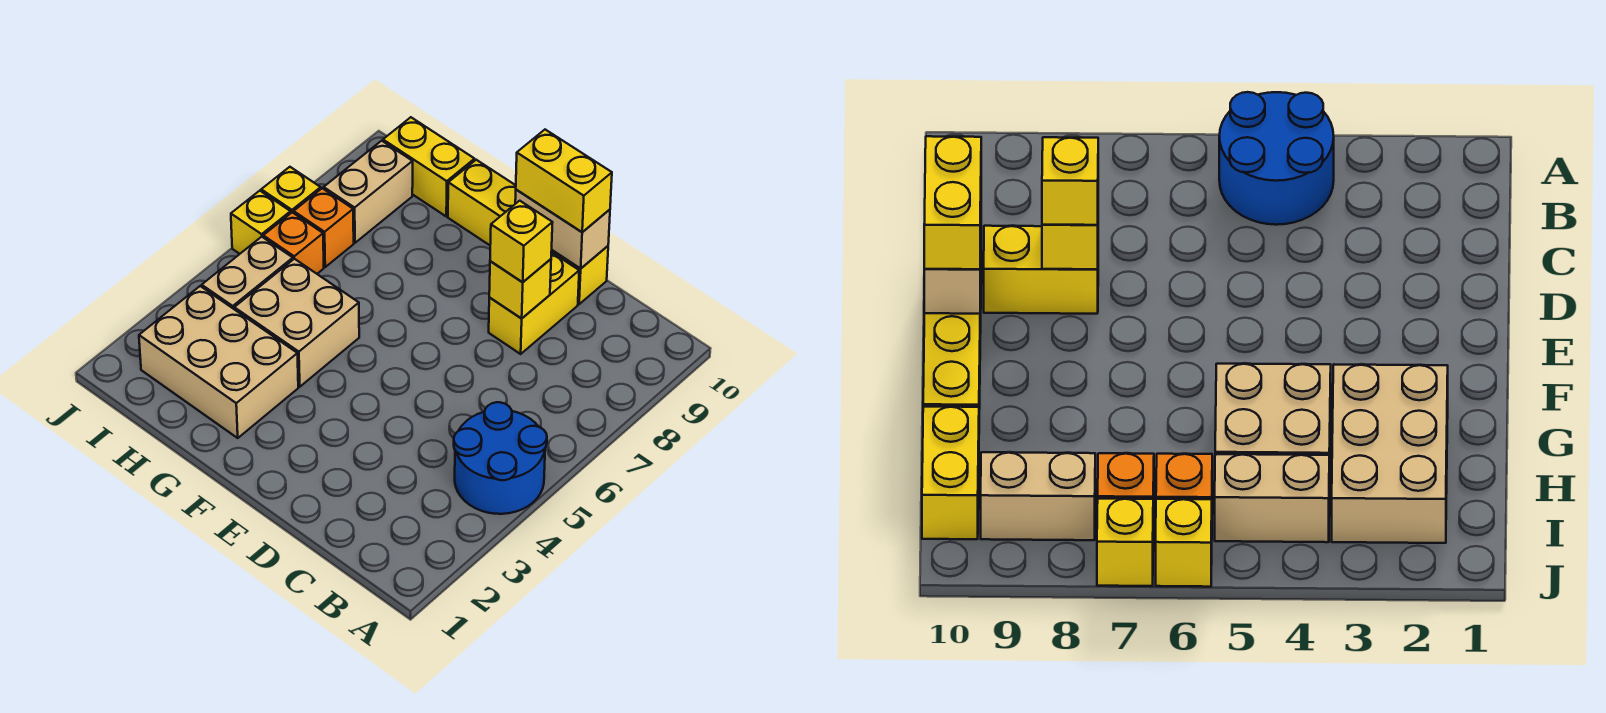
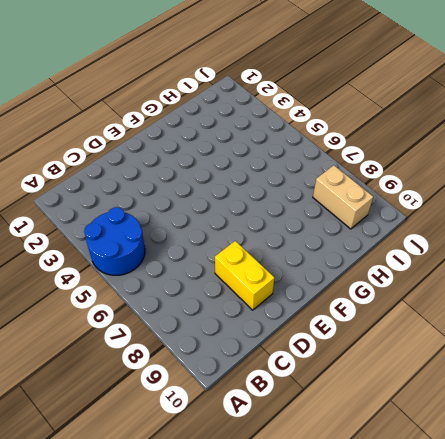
none -> yellow 1x4 brick [448,160,608,304]
none -> tan 2x3 brick [139,286,298,438]
none -> tan 2x2 brick [234,259,359,387]

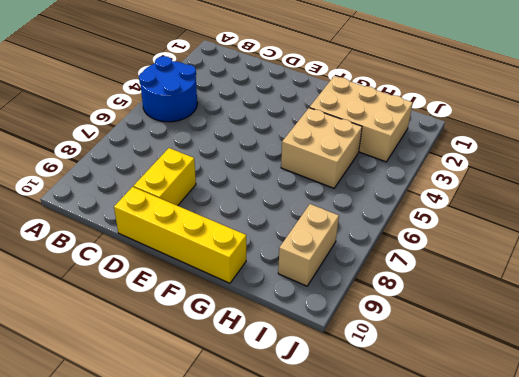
none -> yellow 1x2 brick [383,117,475,216]
none -> tan 1x2 brick [202,237,293,309]
none -> orange 1x1 brick [263,212,324,274]

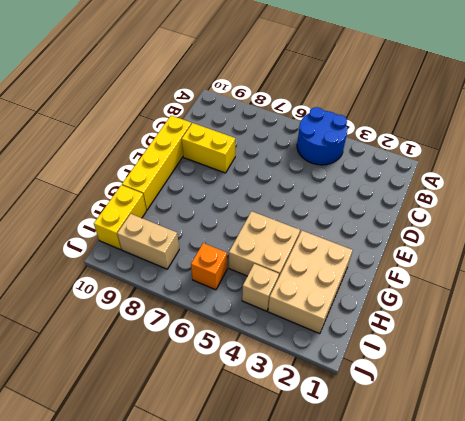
tan 1x1 brick [242,264,279,311] -> tan 1x2 brick [202,237,293,309]
none -> orange 1x1 brick [294,188,354,267]
none -> yellow 1x1 brick [231,191,291,254]
none -> yellow 1x1 brick [261,167,321,213]

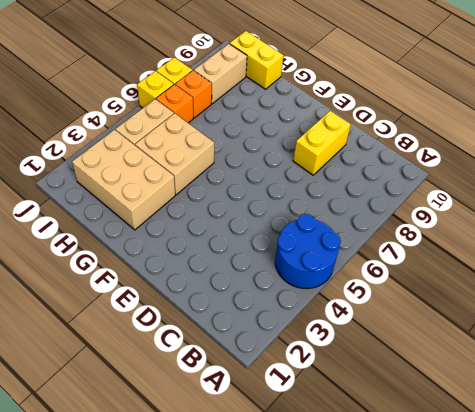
none -> yellow 1x4 brick [448,160,608,304]
none -> yellow 1x1 brick [489,259,551,319]
none -> tan 1x2 brick [515,190,610,269]

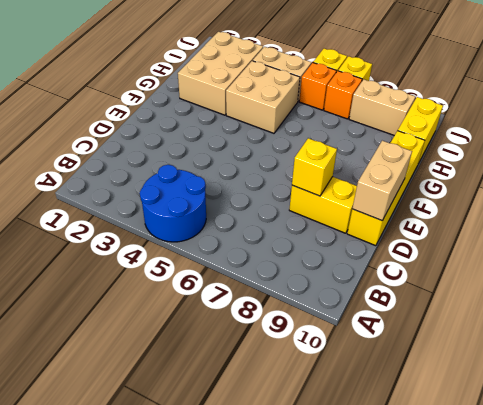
none -> yellow 1x1 brick [490,201,553,282]
none -> yellow 1x2 brick [516,130,612,232]

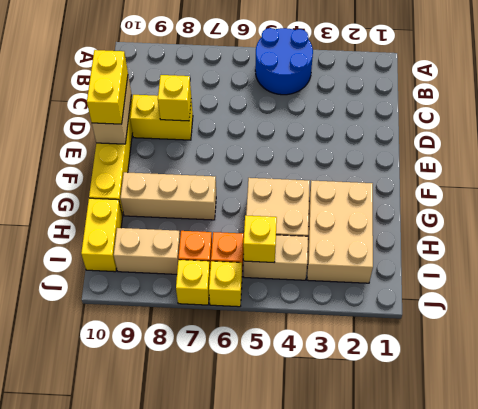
tan 1x3 brick [121,172,216,220] -> none
yellow 1x1 brick [243,216,277,263] -> yellow 1x1 brick moved to [490,201,553,282]

